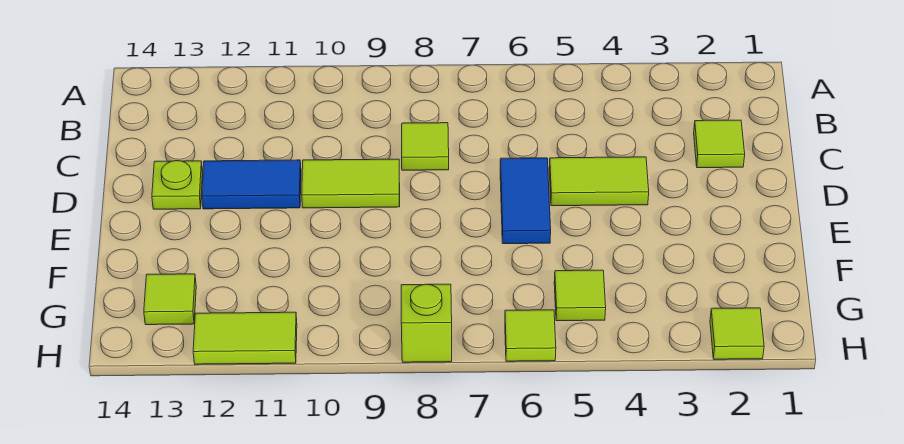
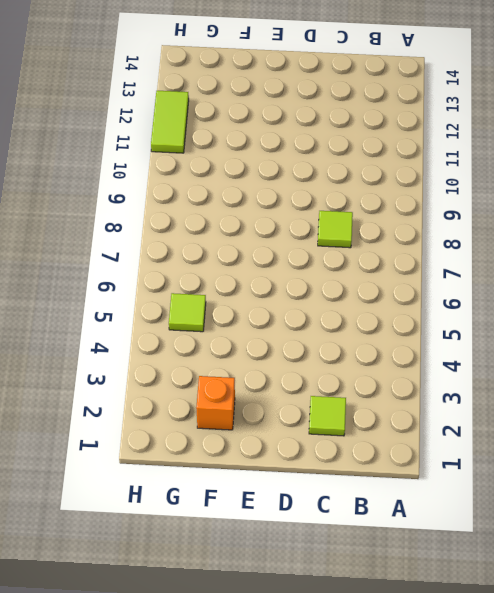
orange 1x1 brick [196,376,235,430] -> none
none -> lime 1x2 tile [549,157,649,206]
none -> blue 1x2 tile [500,158,551,244]
none -> lime 1x2 tile [302,159,400,208]

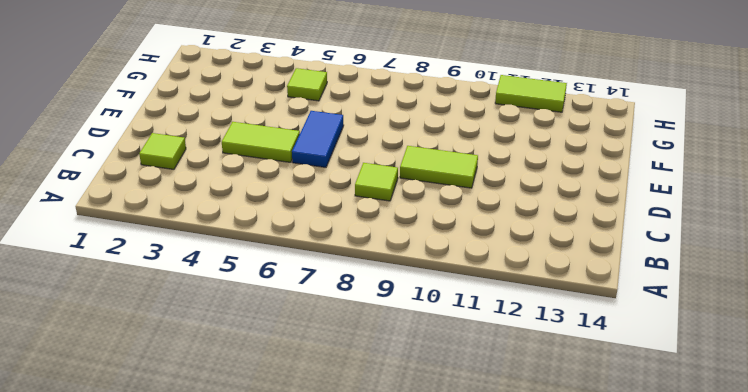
none -> blue 1x2 tile [202,160,301,209]
none -> lime 1x1 plate [152,161,203,209]
none -> lime 1x1 tile [144,274,196,325]

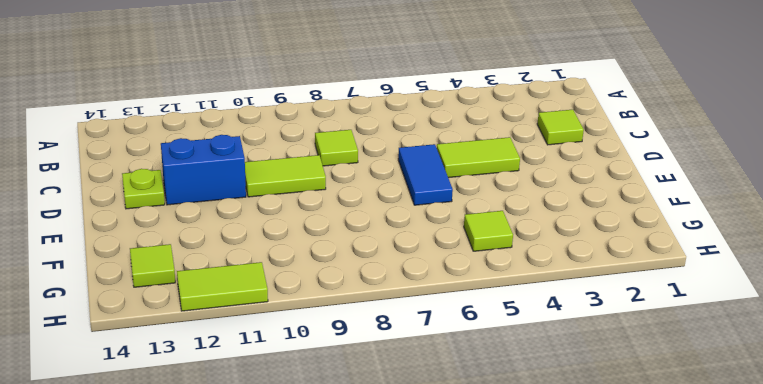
blue 1x2 brick [161,135,246,205] -> blue 1x2 tile [202,160,301,209]
none -> lime 1x1 tile [710,308,764,359]
none -> lime 1x1 tile [505,310,556,361]
none -> lime 1x1 brick [401,284,452,362]

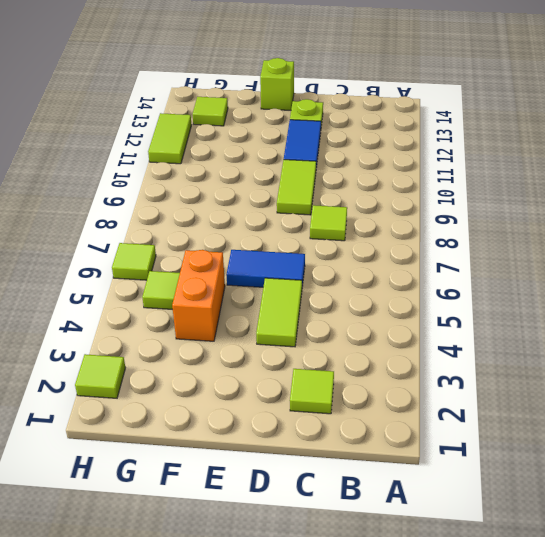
lime 1x1 brick [260,58,294,110] -> lime 1x1 brick moved to [401,284,452,362]
orange 1x2 brick [172,250,225,341] -> none

